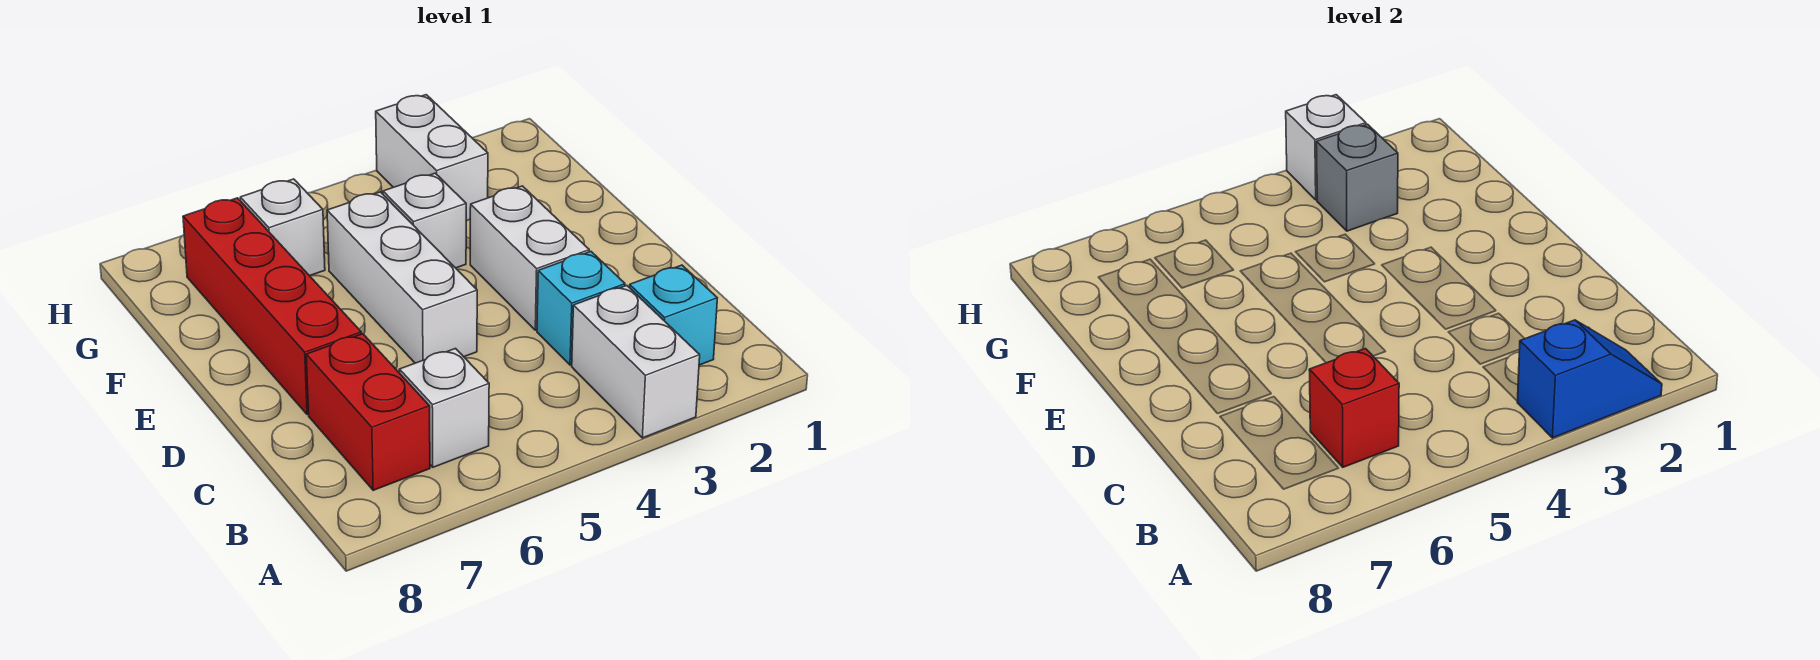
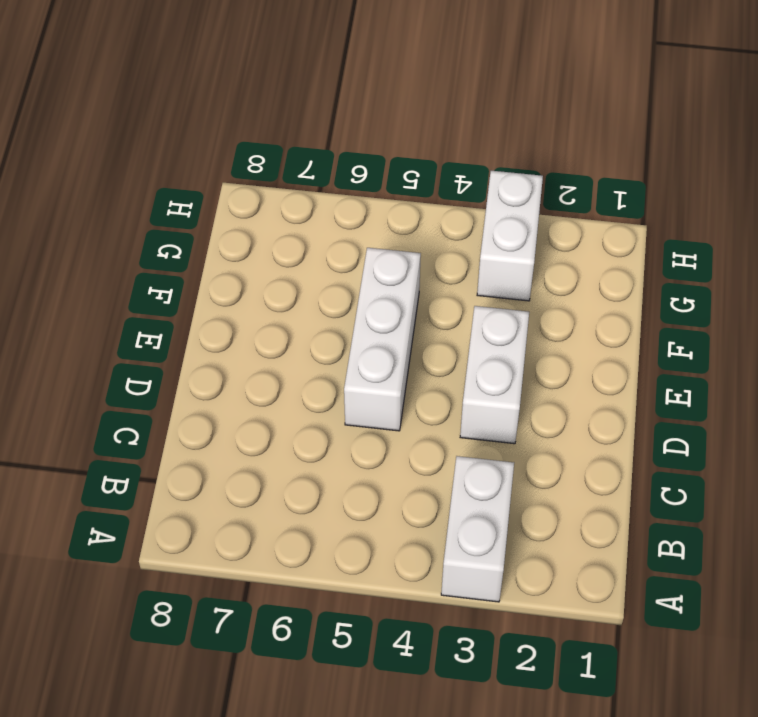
none -> cyan 1x1 brick [629,265,717,365]
none -> white 1x1 brick [399,349,489,467]
none -> red 1x2 brick [306,334,430,490]

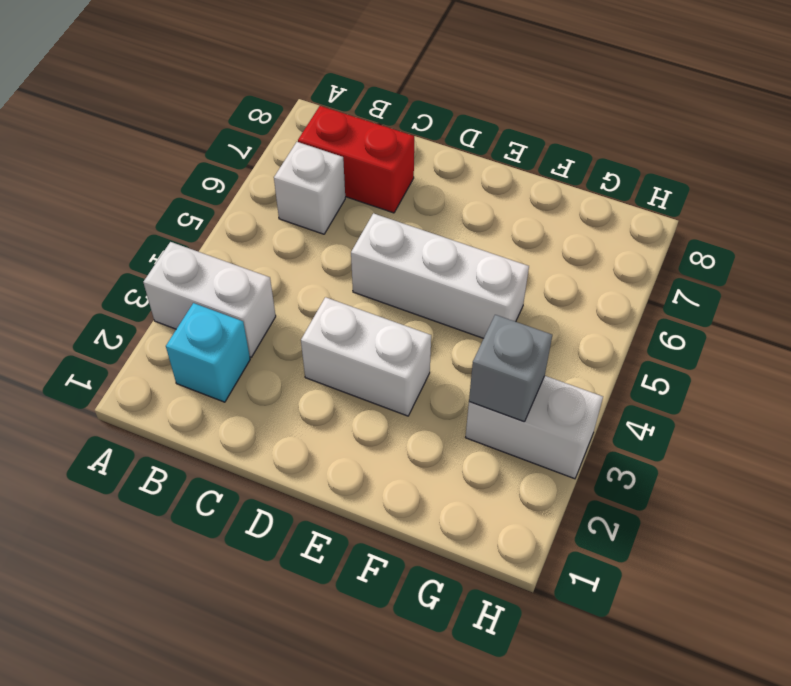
none -> cyan 1x1 brick [537,252,625,365]
none -> red 1x4 brick [183,198,361,415]
none -> white 1x1 brick [383,173,466,268]

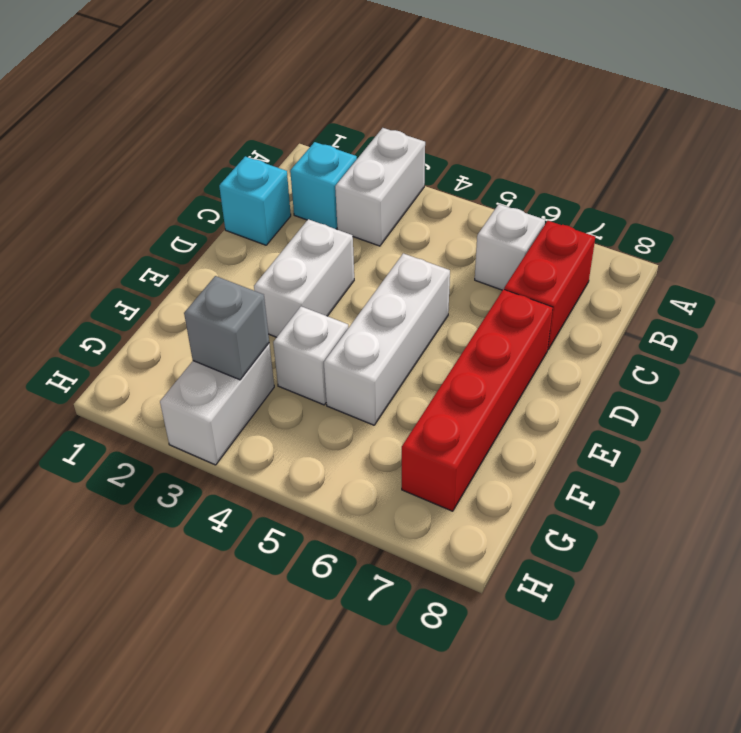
cyan 1x1 brick [219,156,291,245] -> cyan 1x1 brick moved to [537,252,625,365]
none -> white 1x1 brick [240,179,325,276]
none -> blue 1x2 slope [1517,320,1662,438]
none -> red 1x1 brick [1309,349,1399,467]

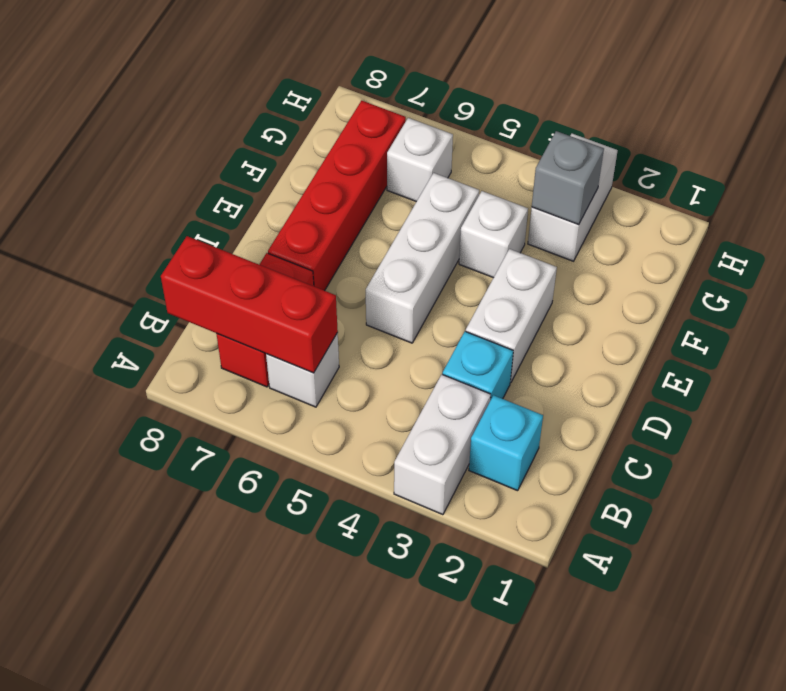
red 1x3 brick [161,236,338,373] -> red 1x1 brick [1309,349,1399,467]
none -> blue 1x2 slope [1517,320,1662,438]
none -> white 1x1 brick [1286,95,1366,200]

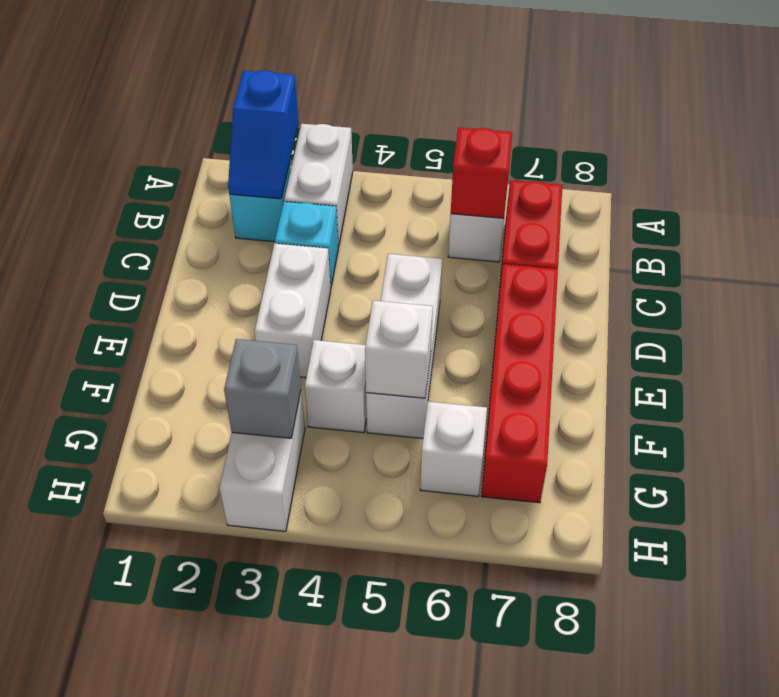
blue 1x2 slope [228,70,299,199] -> blue 1x2 slope turned to [1517,320,1662,438]
white 1x1 brick [365,300,433,398] -> white 1x1 brick moved to [1286,95,1366,200]

